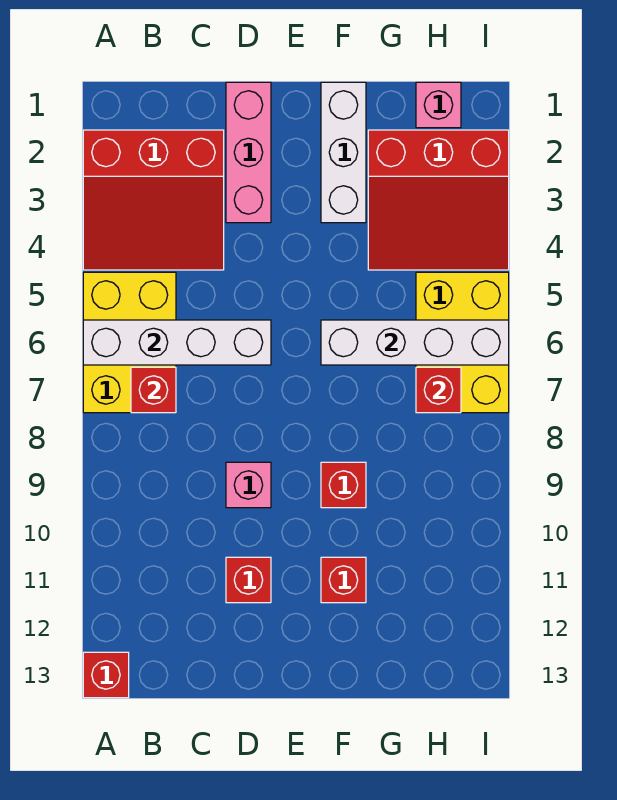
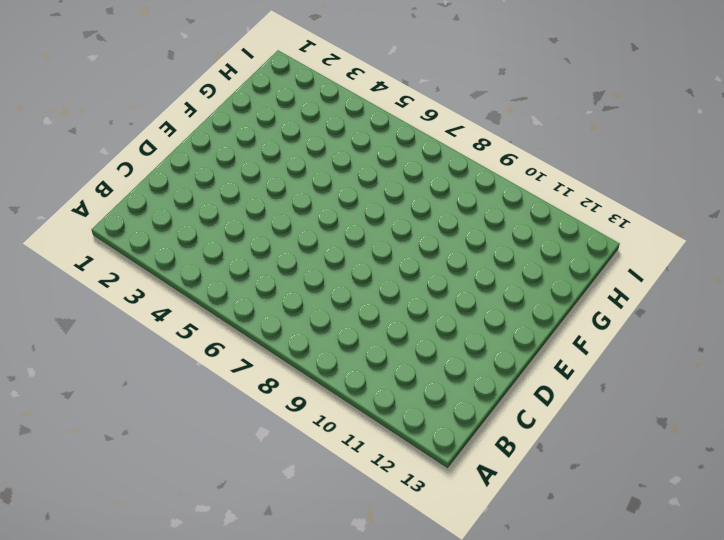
none -> red 3x3 slope [83,130,224,270]
none -> yellow 2x3 brick [83,272,176,413]
none -> red 1x1 brick [83,652,129,698]

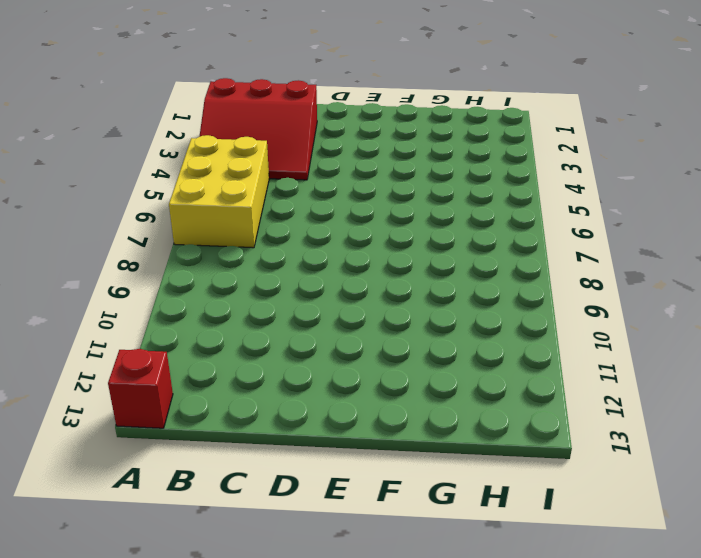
none -> pink 1x3 brick [226,82,271,223]
none -> pink 1x1 brick [226,462,271,508]
none -> red 1x1 brick [226,557,271,603]

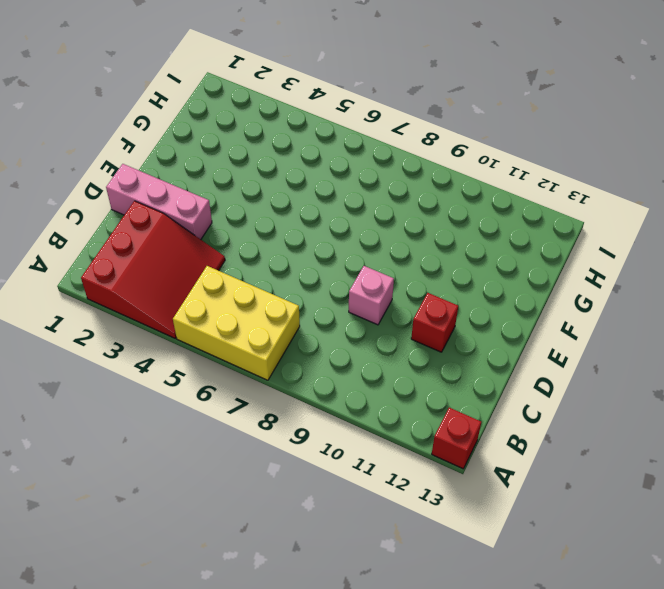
none -> white 1x3 brick [321,82,366,223]
none -> red 1x1 brick [321,462,366,508]
none -> red 1x1 brick [321,557,366,603]

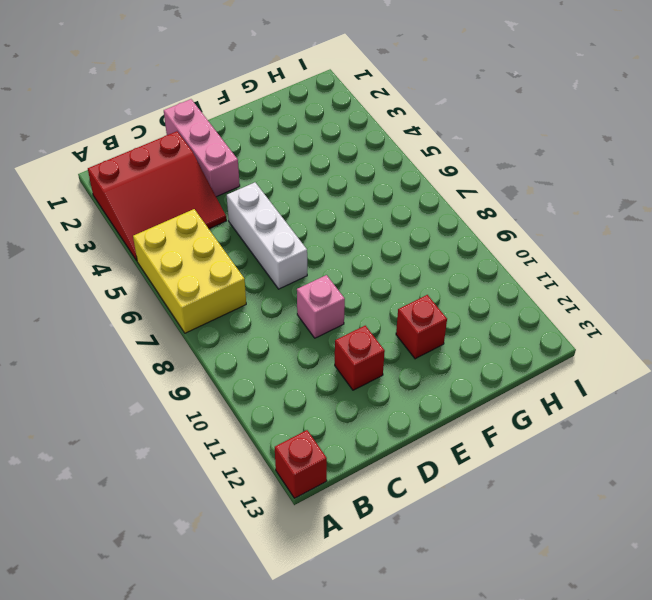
white 1x3 brick [227,182,307,289] -> white 1x3 brick moved to [321,82,366,223]
none -> red 1x1 brick [321,462,366,508]
none -> red 3x3 slope [368,130,509,270]
none -> pink 1x1 brick [416,82,461,128]

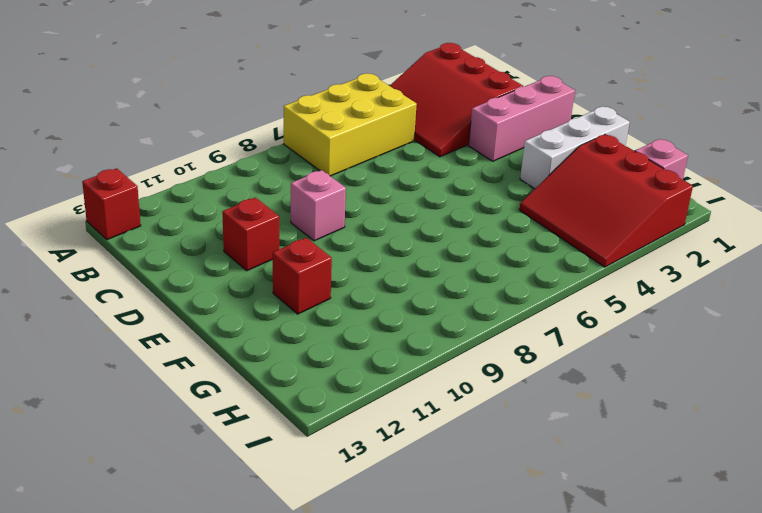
none -> red 1x1 brick [321,462,366,508]
none -> yellow 2x3 brick [416,272,509,413]
none -> white 1x4 brick [83,320,271,365]

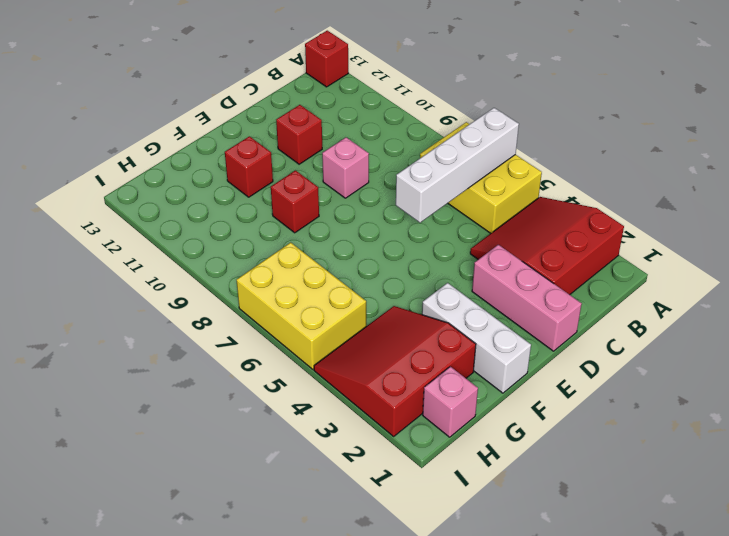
none -> red 1x1 brick [131,367,176,413]
none -> white 1x4 brick [321,320,509,365]
none -> red 1x1 brick [416,367,461,413]

